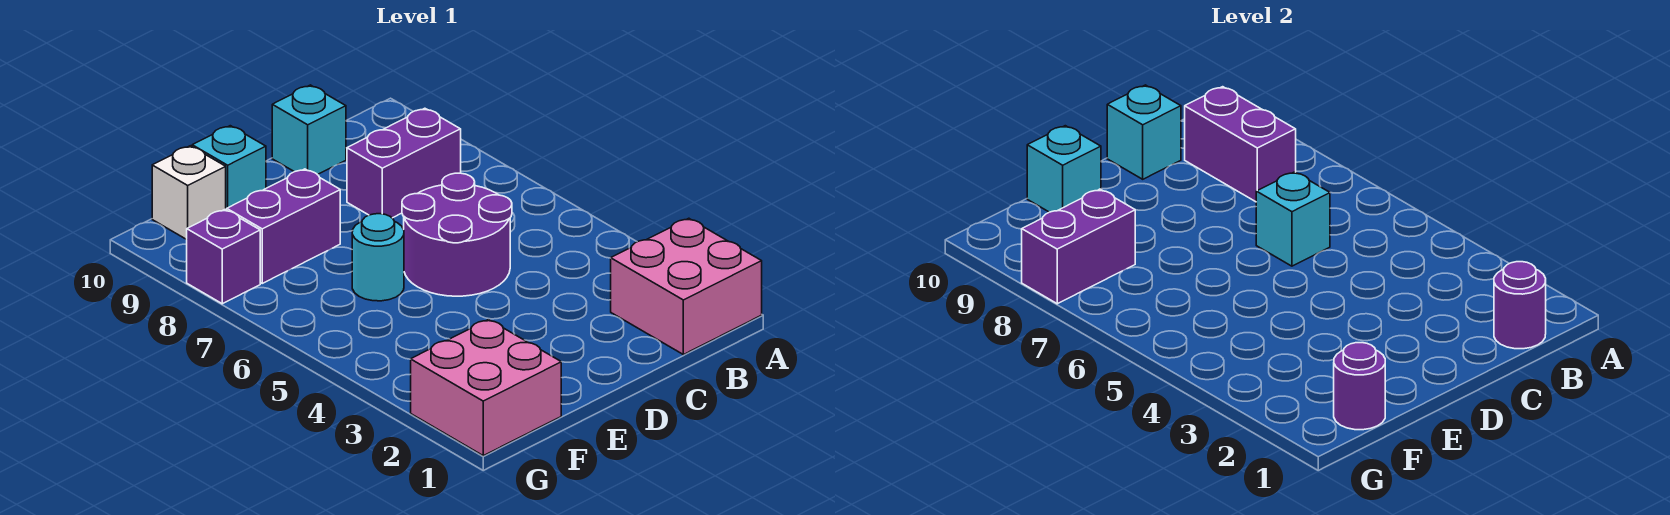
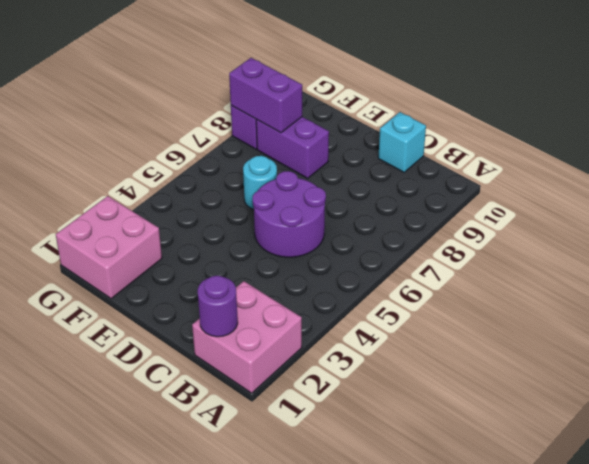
none -> purple 1x2 brick [347,108,461,218]
none -> cyan 1x1 brick [192,126,266,210]
none -> white 1x1 brick [152,146,226,240]

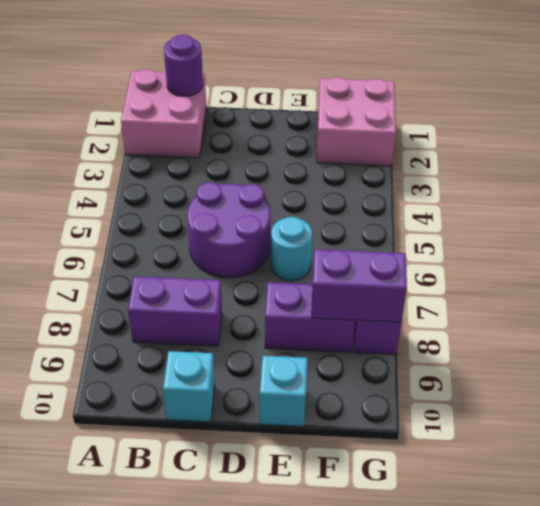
none -> white 1x1 brick [152,146,226,240]
none -> purple 1x2 brick [1185,87,1296,202]
none -> cyan 1x1 brick [1256,172,1330,266]

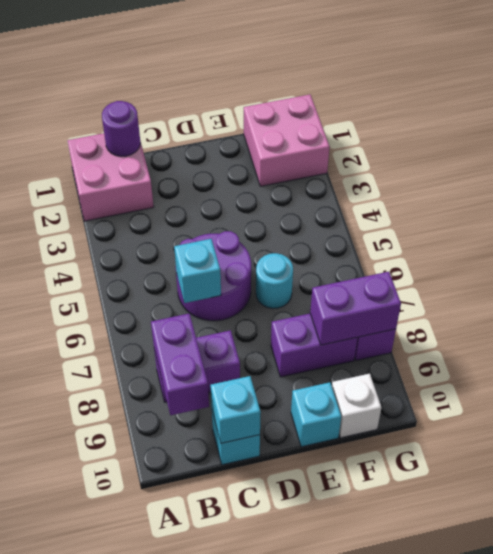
none -> cyan 1x1 brick [1027,126,1101,212]
none -> purple 1x1 round brick [1334,343,1385,430]

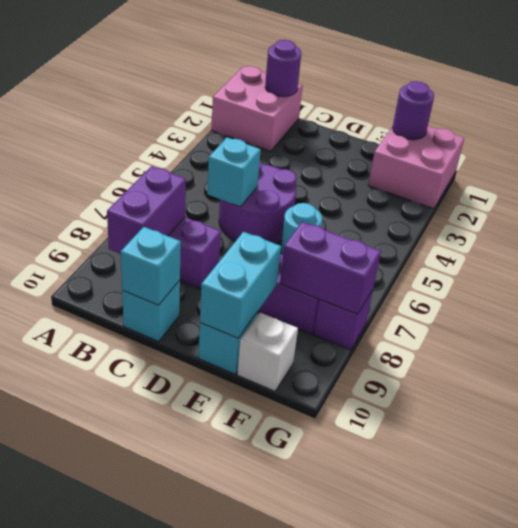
cyan 1x2 brick [200,232,281,338] -> cyan 1x1 brick [1027,126,1101,212]

